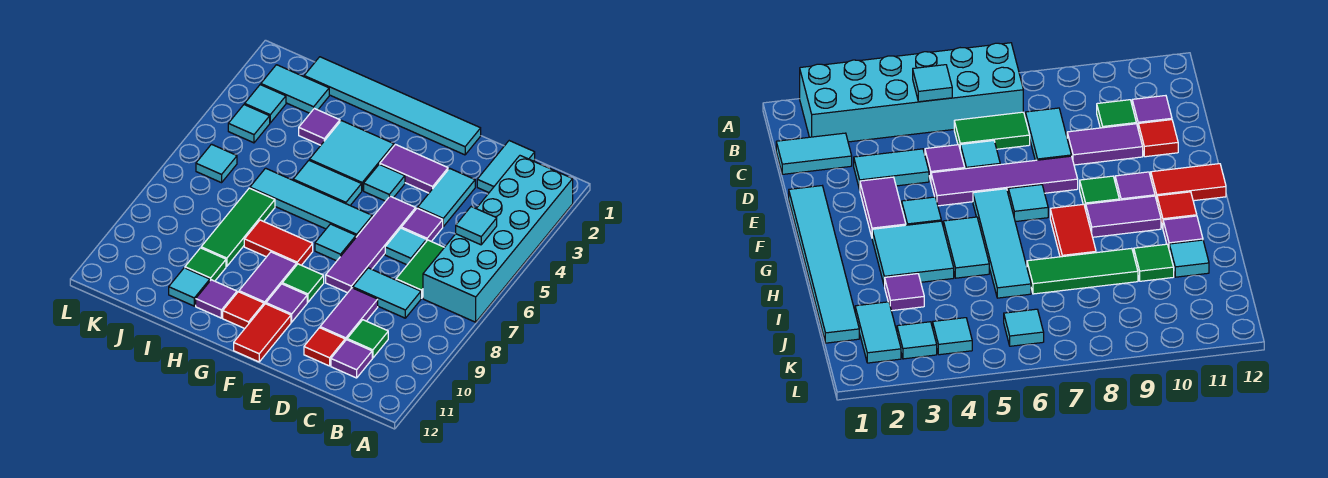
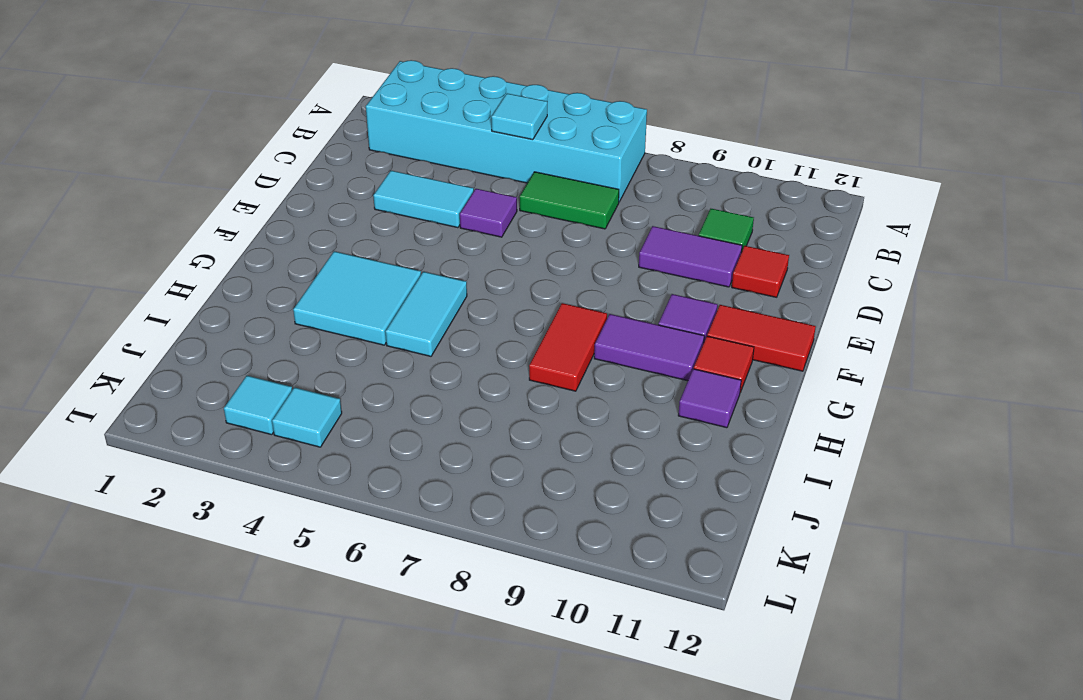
none -> cyan 1x2 tile [477,141,535,193]
none -> cyan 1x2 tile [353,268,421,318]
none -> purple 1x1 tile [331,340,372,378]
none -> cyan 1x1 tile [385,228,426,265]

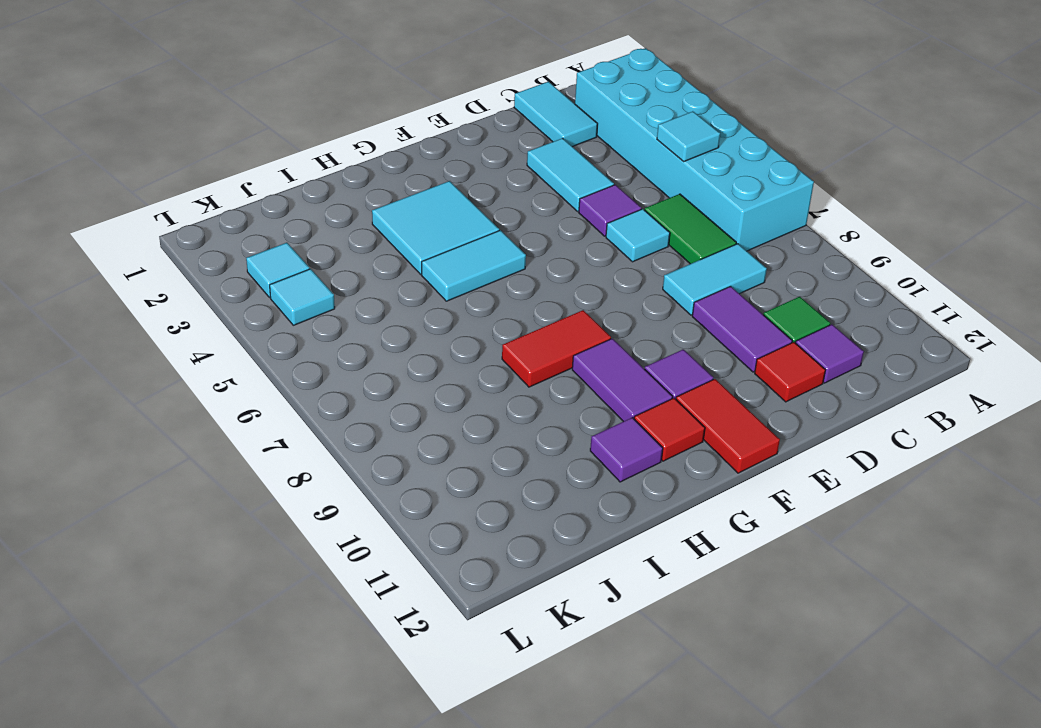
none -> cyan 1x6 tile [304,57,481,155]
none -> purple 1x2 tile [380,145,448,193]
none -> purple 1x4 tile [326,196,416,293]
none -> cyan 1x1 tile [364,164,405,201]

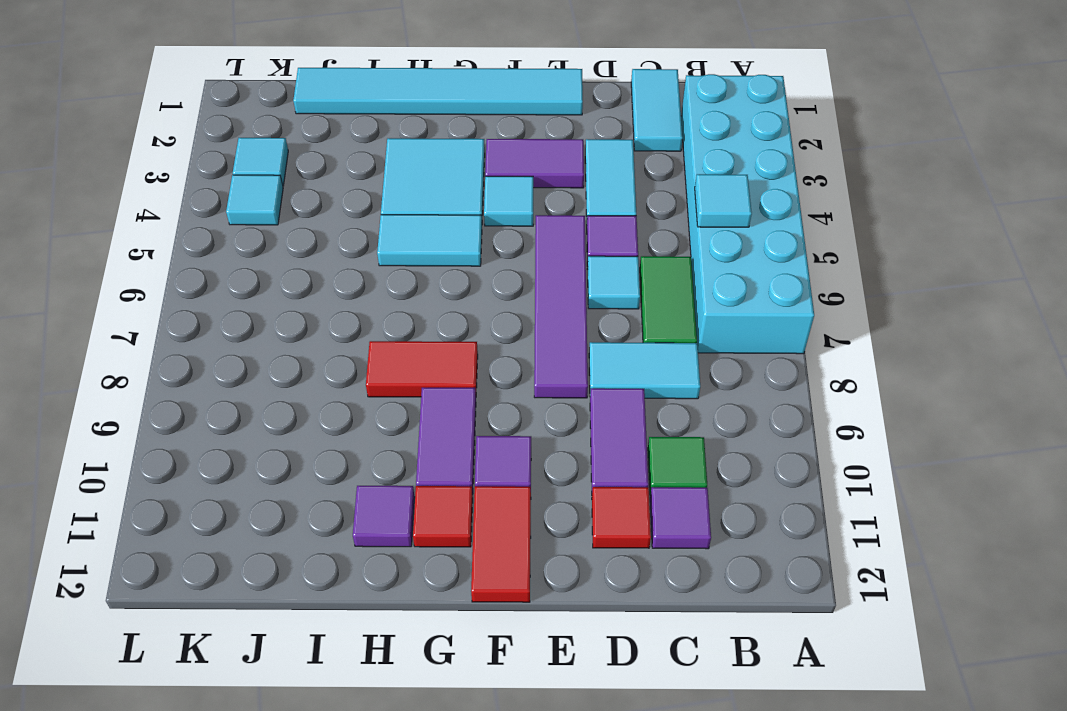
none -> cyan 1x4 tile [250,168,372,237]
none -> cyan 1x1 tile [315,224,356,261]
none -> green 1x1 tile [282,264,324,302]
none -> purple 1x1 tile [299,109,340,145]

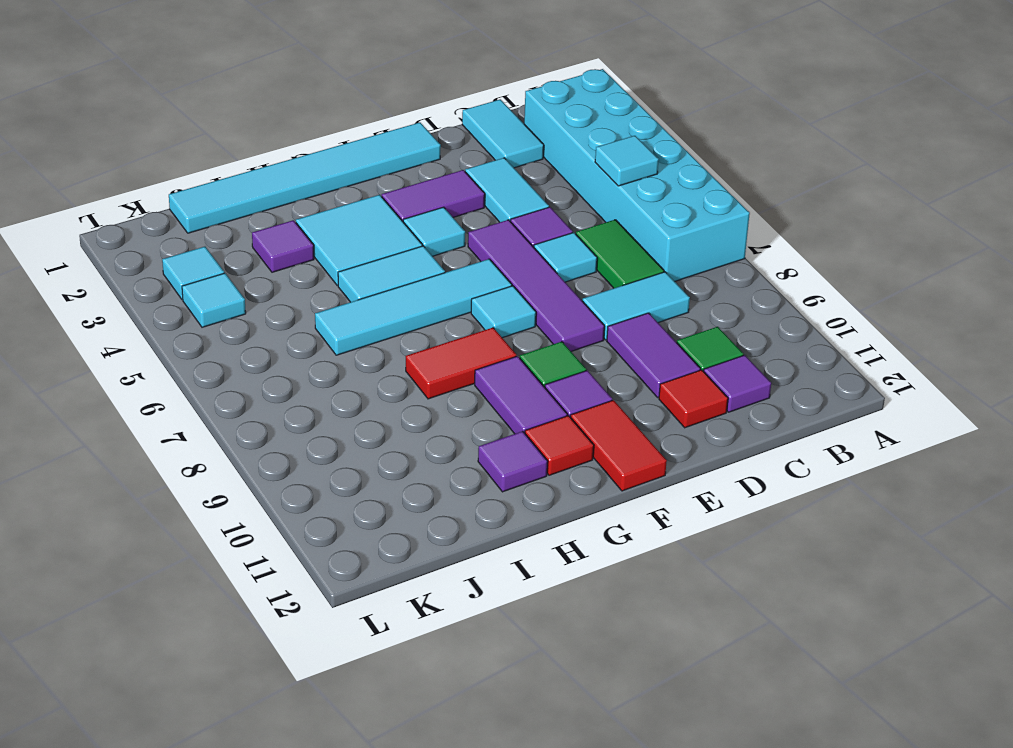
none -> green 1x3 tile [201,188,275,266]
none -> green 1x1 tile [185,248,226,281]
none -> cyan 1x1 tile [169,268,210,306]
none -> cyan 1x2 tile [261,65,329,113]

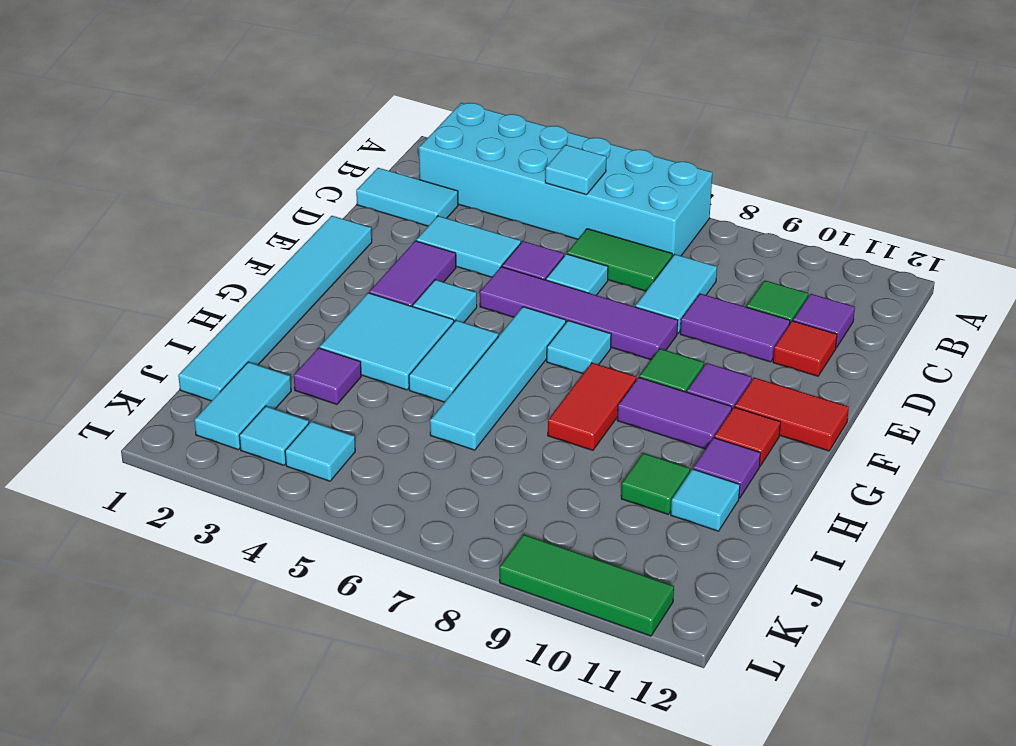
green 1x3 tile [500,534,674,636] -> green 1x3 tile moved to [201,188,275,266]
none -> cyan 1x1 tile [196,144,237,183]

